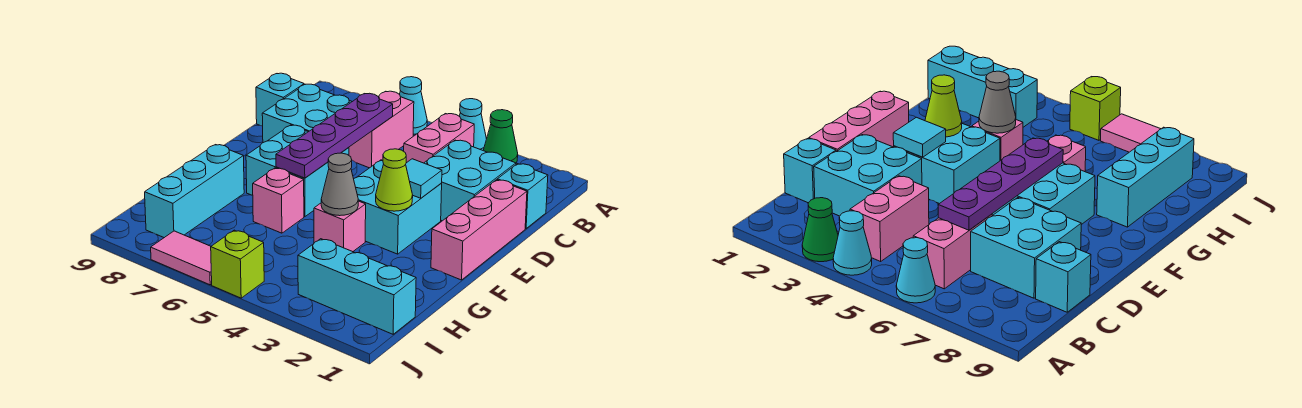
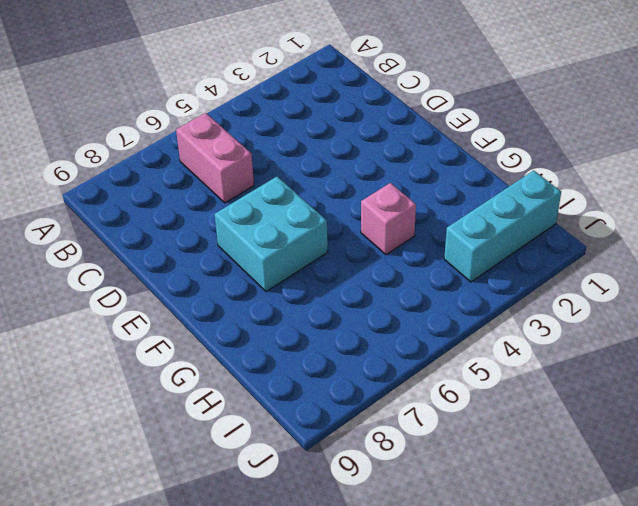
none -> green 1x1 cone [483,110,518,163]
none -> cyan 1x1 cone [459,99,486,150]
none -> cyan 1x1 cone [399,77,427,134]

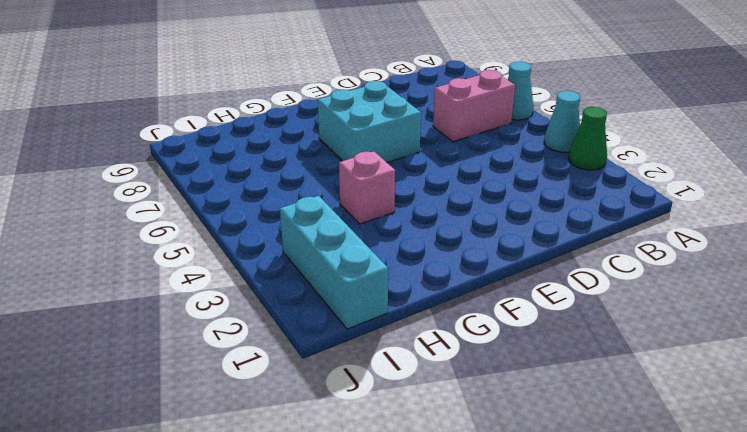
none -> pink 1x2 brick [404,114,474,163]
none -> cyan 1x1 brick [497,164,548,229]
none -> cyan 2x2 brick [424,140,516,221]

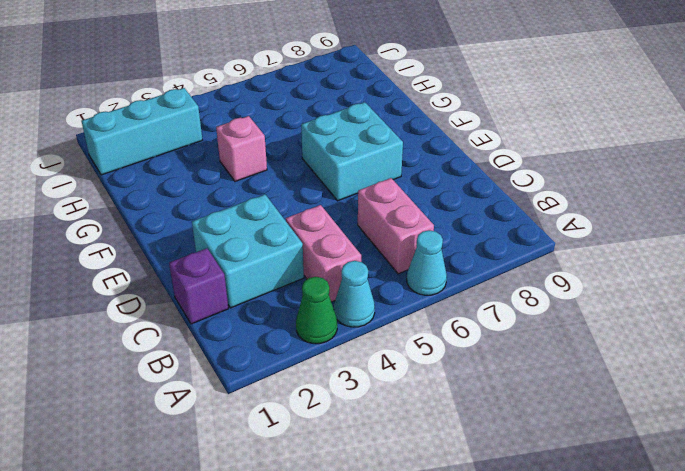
purple 1x1 brick [169,248,228,324] -> cyan 1x1 brick [497,164,548,229]
none -> cyan 2x2 brick [262,84,352,143]
none -> cyan 1x1 brick [256,73,304,126]
none -> pink 1x3 brick [431,180,527,280]

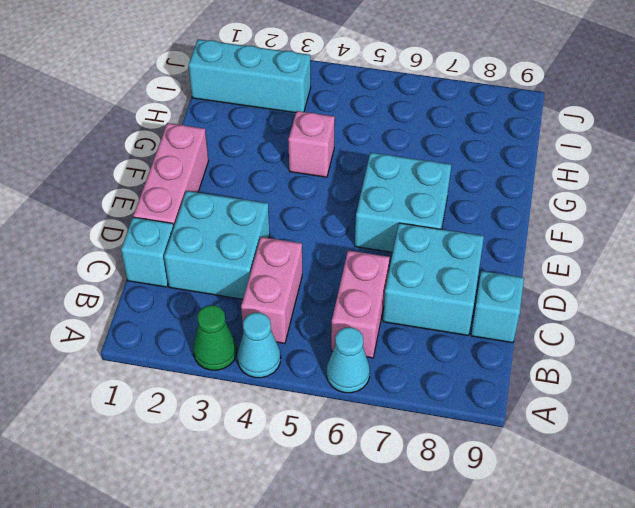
none -> cyan 2x2 brick [354,160,442,254]
none -> pink 1x1 brick [253,168,304,233]
none -> cyan 1x3 brick [145,145,244,238]

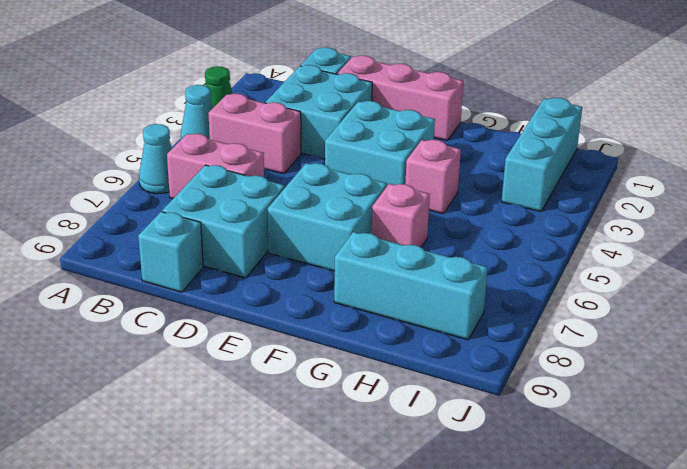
none -> lime 1x1 brick [211,230,264,298]
none -> pink 1x2 tile [151,231,212,285]
none -> purple 1x4 plate [276,93,393,178]

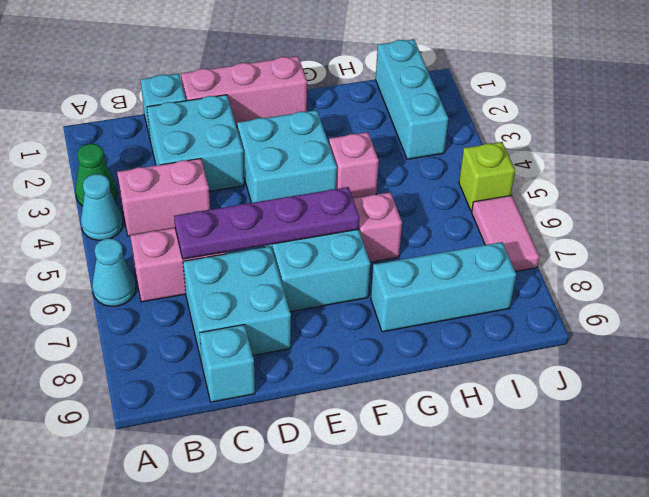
none -> cyan 1x1 tile [406,159,442,198]
none -> lime 1x1 cone [376,149,413,211]
none -> grey 1x1 cone [321,153,358,216]

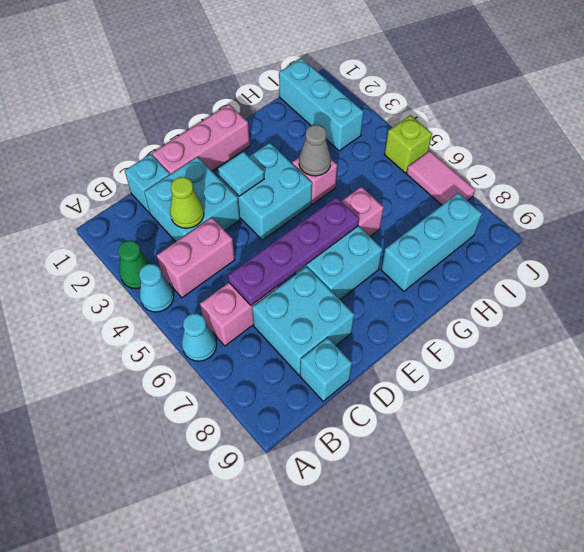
lime 1x1 cone [170,177,204,228] -> lime 1x1 cone moved to [376,149,413,211]

